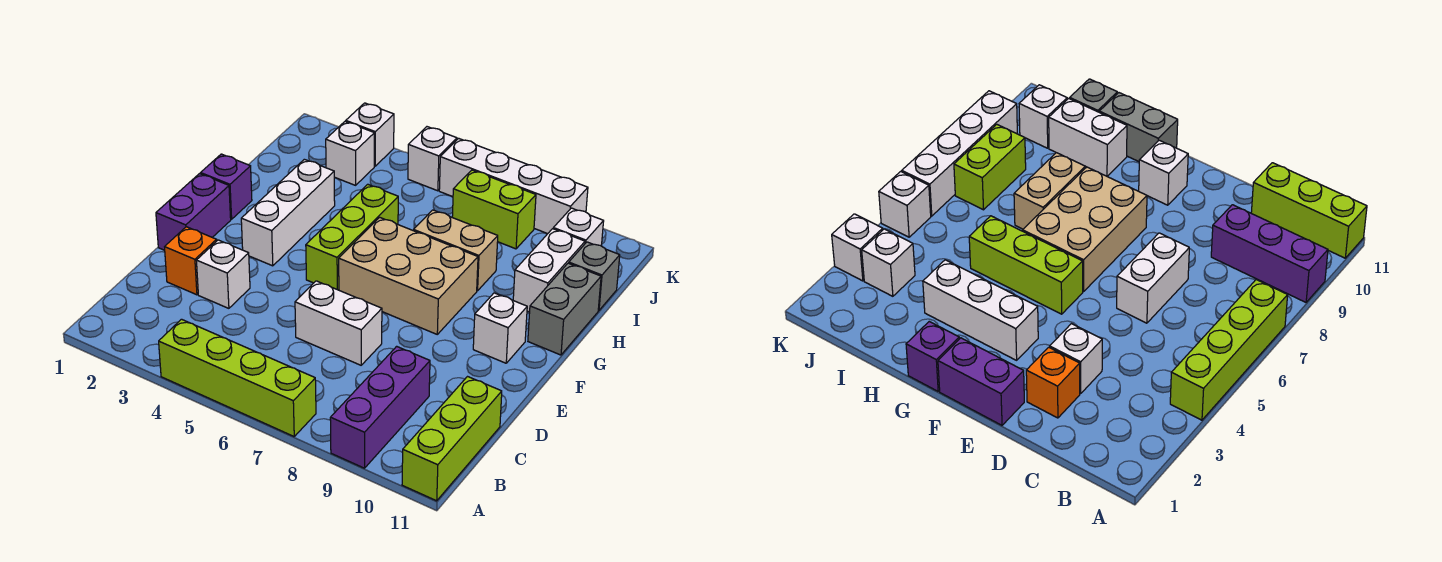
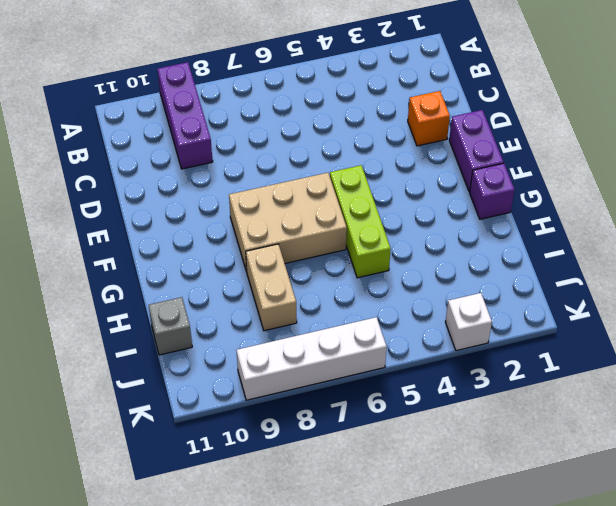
tan 1x2 brick [246,244,297,331] -> tan 1x2 brick turned to [414,210,498,291]
none -> lime 1x4 brick [159,319,316,436]
none -> lime 1x3 brick [402,377,502,501]
none -> white 1x1 brick [196,240,250,308]

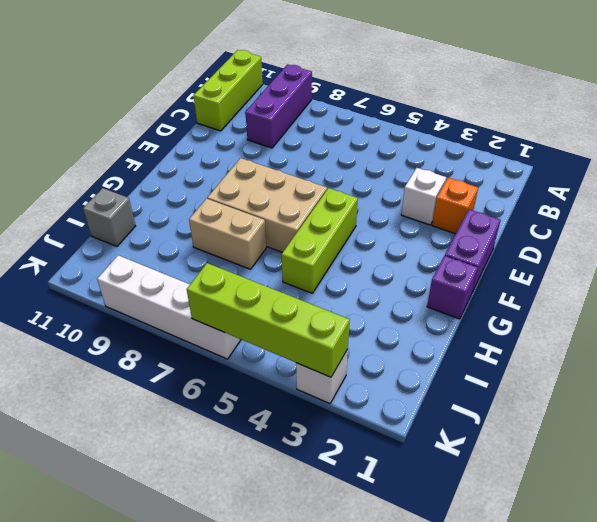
lime 1x4 brick [187,263,350,377] -> lime 1x4 brick moved to [159,319,316,436]
none -> white 1x2 brick [295,281,382,365]
none -> white 1x3 brick [241,159,335,266]
none -> white 1x1 brick [473,293,527,363]

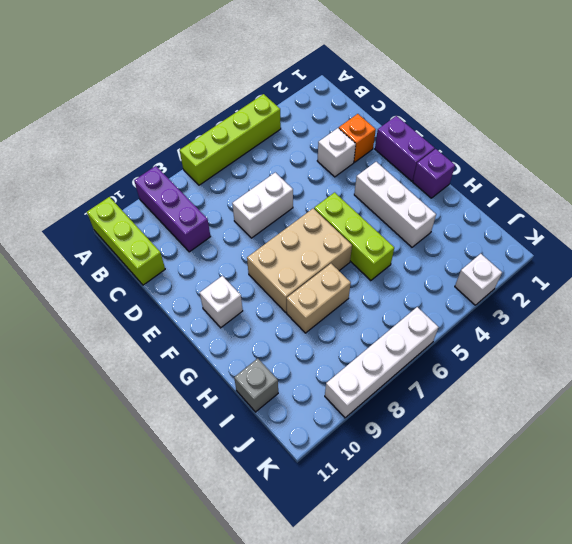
none -> grey 1x2 brick [528,263,601,355]
none -> white 1x2 brick [513,229,585,312]
none -> white 1x1 brick [326,121,374,185]

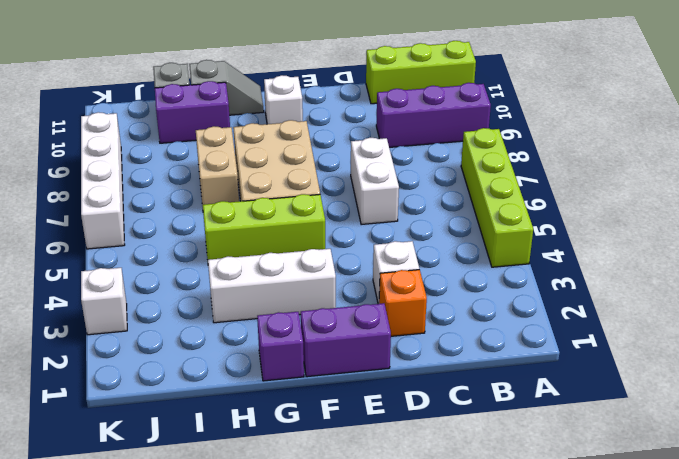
grey 1x2 slope [189,60,264,115] -> grey 1x2 brick [528,263,601,355]
purple 1x2 brick [155,81,230,143] -> white 1x2 brick [513,229,585,312]
none -> white 1x1 brick [326,121,374,185]
none -> lime 1x2 brick [452,170,536,249]
none -> white 1x1 brick [553,208,604,246]

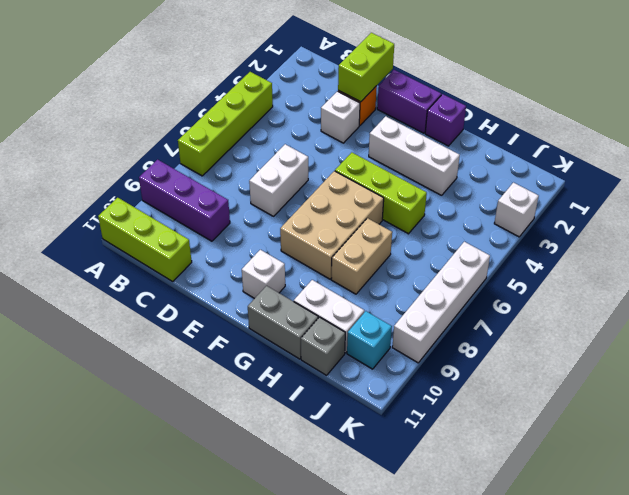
lime 1x2 brick [338,33,394,102] -> lime 1x2 brick moved to [452,170,536,249]
cyan 1x1 brick [347,311,392,369] -> white 1x1 brick [553,208,604,246]
none -> white 1x1 brick [326,121,374,185]
none -> white 1x1 brick [408,127,457,191]

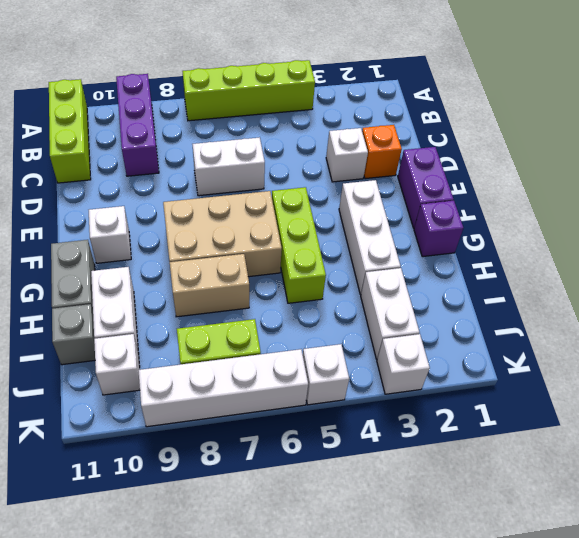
white 1x2 brick [361,268,419,359] -> white 1x1 brick [326,121,374,185]

